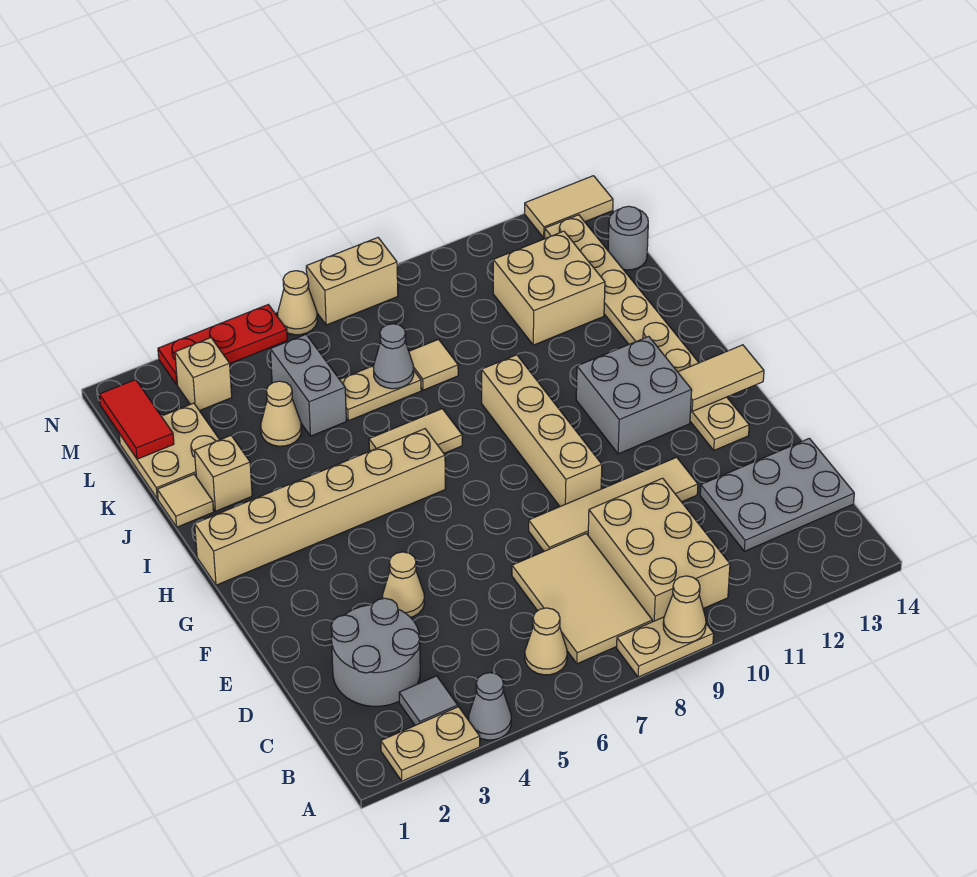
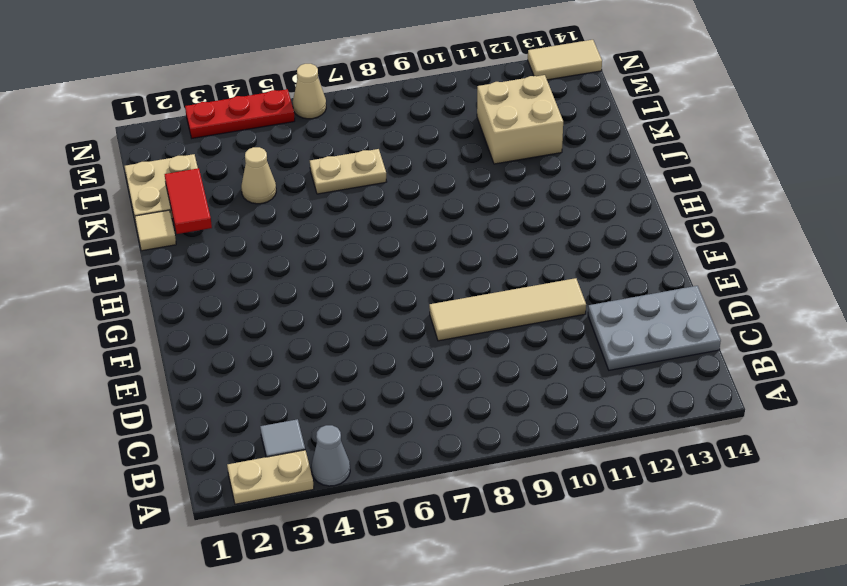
red 1x2 tile [165,168,212,234] -> red 1x2 tile moved to [99,380,174,459]
none -> tan 1x2 plate [617,617,714,677]
none -> tan 1x1 cone [525,608,567,675]
none -> tan 2x3 tile [512,534,652,664]
none -> tan 2x3 brick [588,478,730,622]

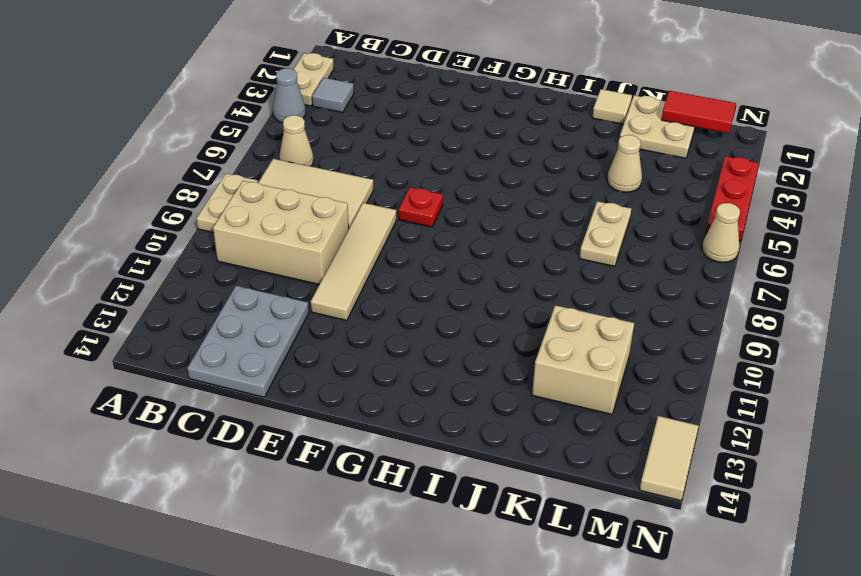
red 1x1 plate [399,187,443,227] -> none
none -> grey 2x2 round brick [331,598,420,706]
none -> tan 1x1 cone [383,552,424,617]
none -> tan 1x4 brick [481,355,602,506]
none -> tan 1x8 plate [545,215,749,450]

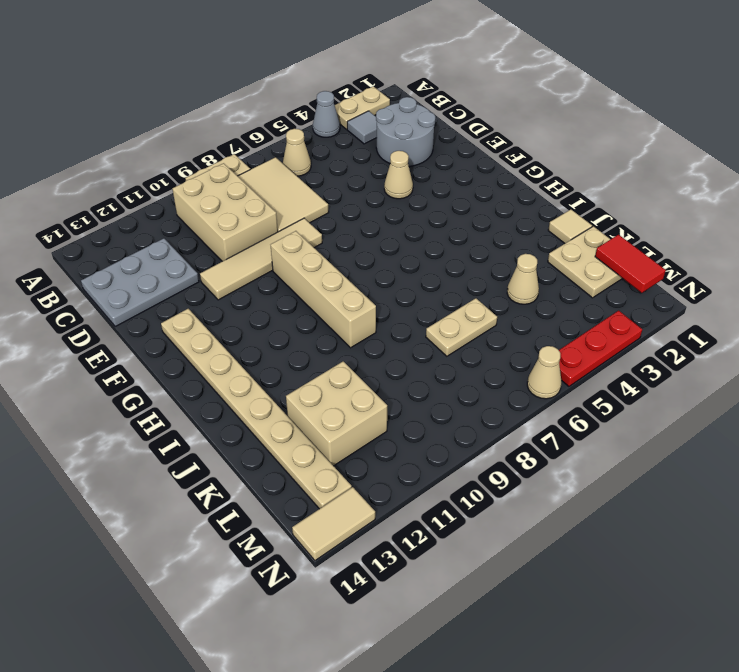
none -> grey 2x2 brick [576,336,692,454]
none -> tan 1x6 brick [195,429,445,585]
none -> tan 1x2 tile [369,409,462,453]
none -> tan 1x1 brick [194,436,252,511]

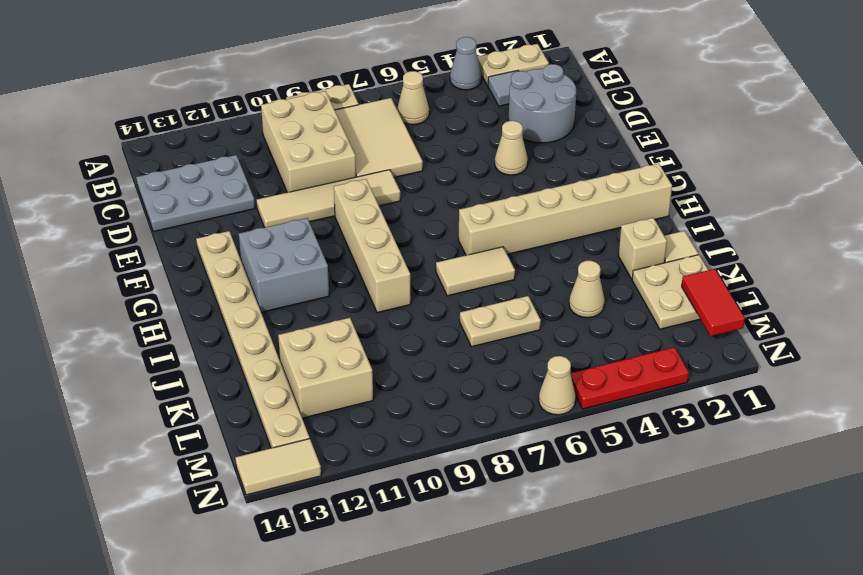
none -> grey 1x2 brick [270,335,346,436]
none -> tan 1x1 tile [409,339,458,390]
none -> grey 1x1 round brick [608,206,648,270]
none -> tan 1x1 brick [175,338,232,411]

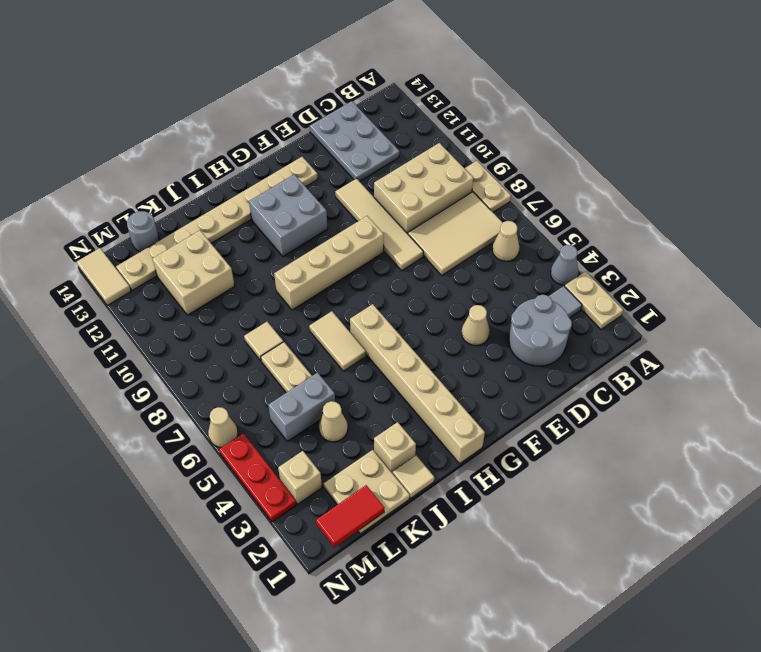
none -> tan 1x2 brick [306,238,398,325]
none -> tan 1x1 cone [663,576,706,643]
none -> tan 1x2 tile [678,345,764,411]
none -> grey 1x1 cone [373,324,414,389]

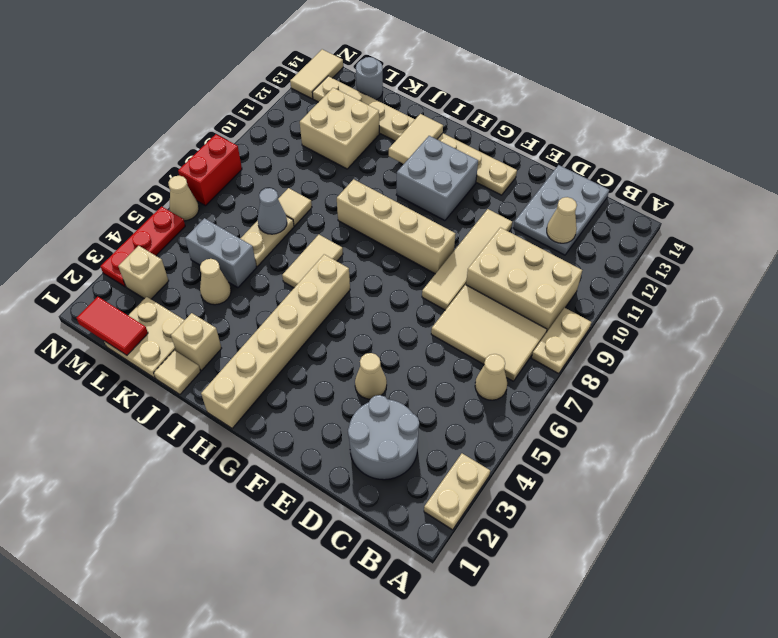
tan 1x1 cone [547,197,577,243] -> tan 1x1 cone moved to [663,576,706,643]
tan 1x2 tile [389,114,443,164] -> tan 1x2 tile moved to [678,345,764,411]
red 1x2 brick [178,134,242,206] -> tan 1x2 brick [306,238,398,325]
none -> grey 1x1 cone [469,673,511,740]
none -> grey 1x1 tile [399,676,458,725]

